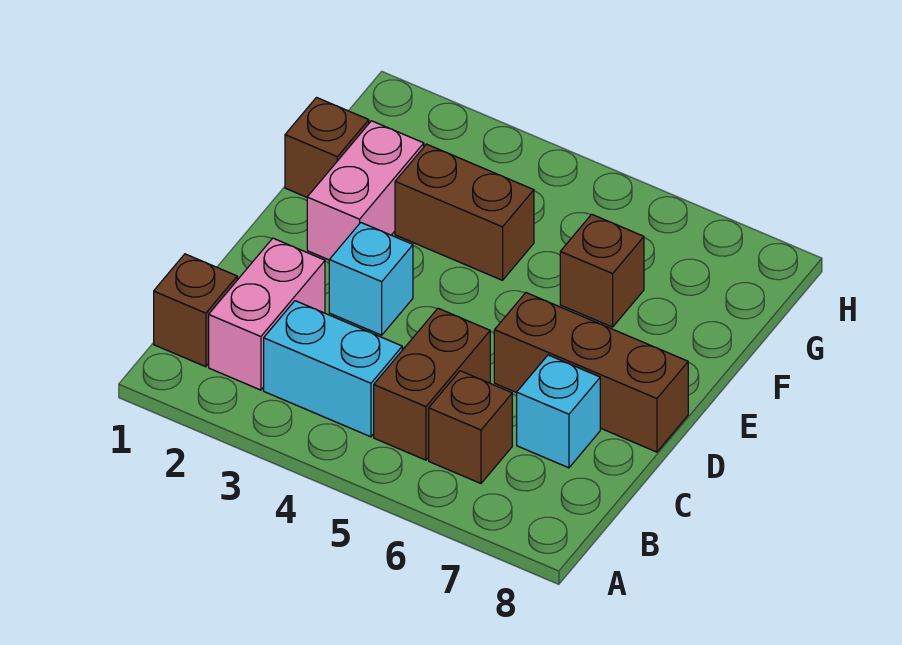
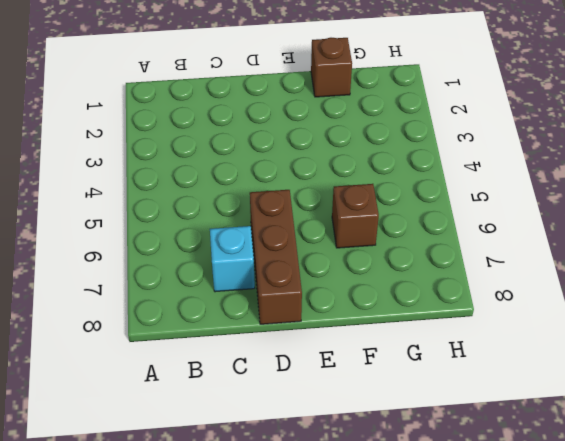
none -> brown 1x1 brick [154,254,237,367]
none -> pink 1x2 brick [209,238,325,390]
none -> cyan 1x2 brick [264,301,402,437]

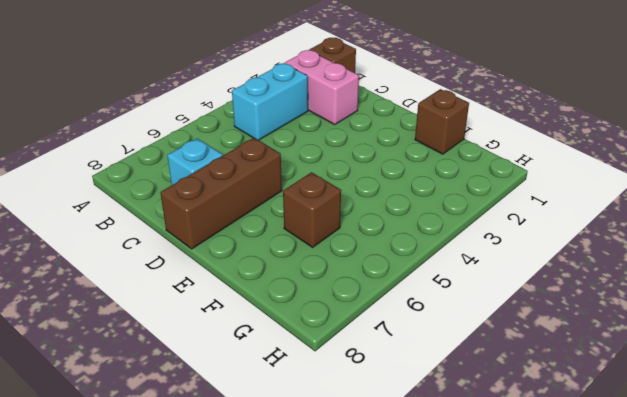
none -> brown 1x2 brick [374,308,490,460]
none -> brown 1x1 brick [429,371,512,483]
none -> cyan 1x1 brick [329,223,413,335]

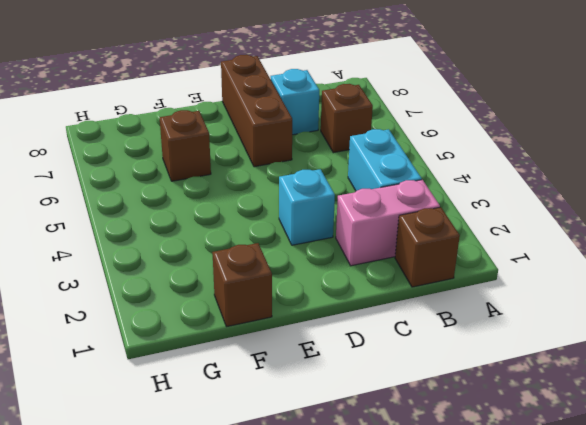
none -> brown 1x2 brick [374,308,490,460]
none -> pink 1x2 brick [307,121,424,260]
none -> brown 1x2 brick [395,144,534,280]

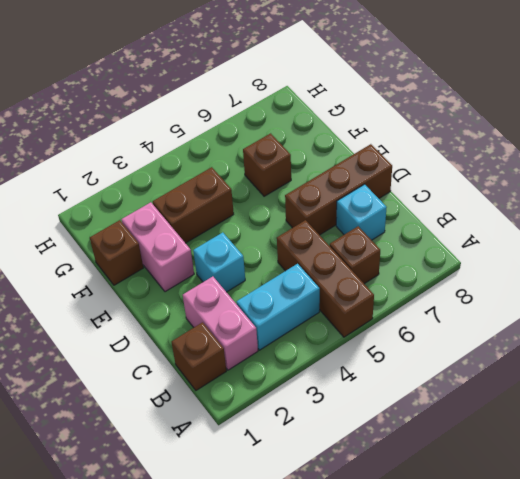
brown 1x3 brick [277,220,374,337] -> brown 1x2 brick [374,308,490,460]

